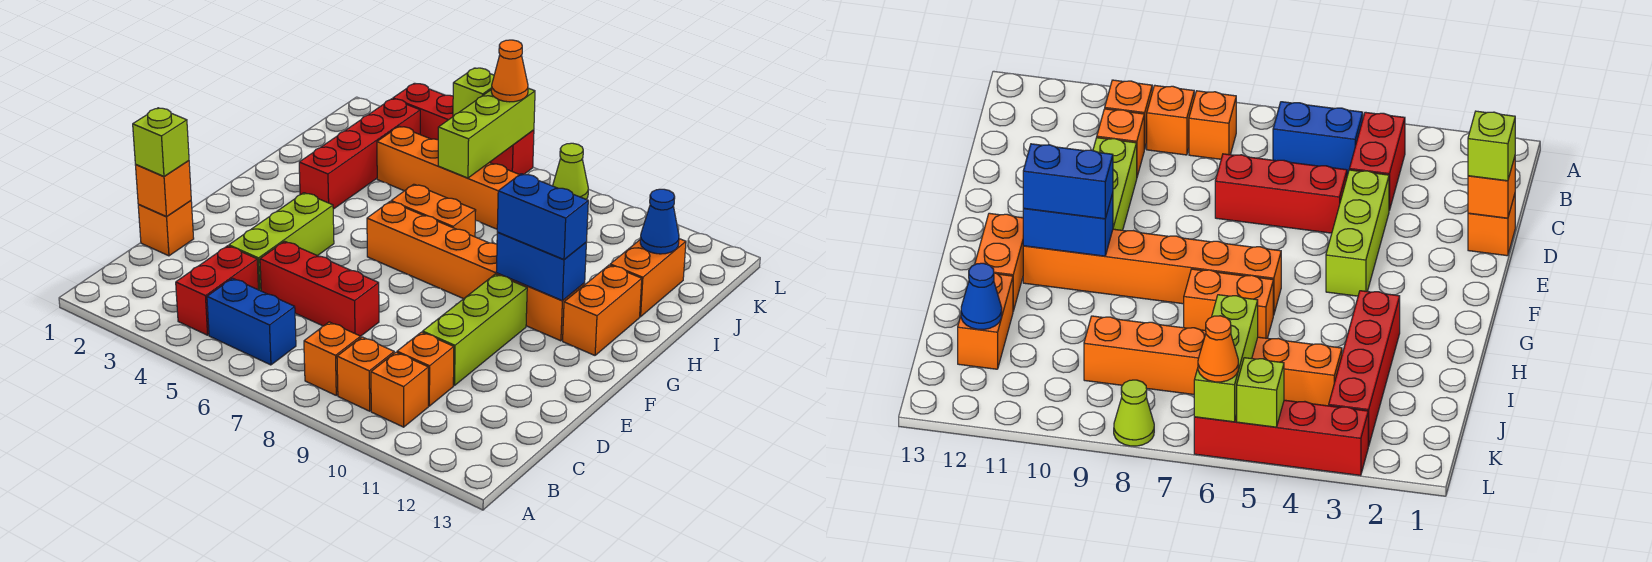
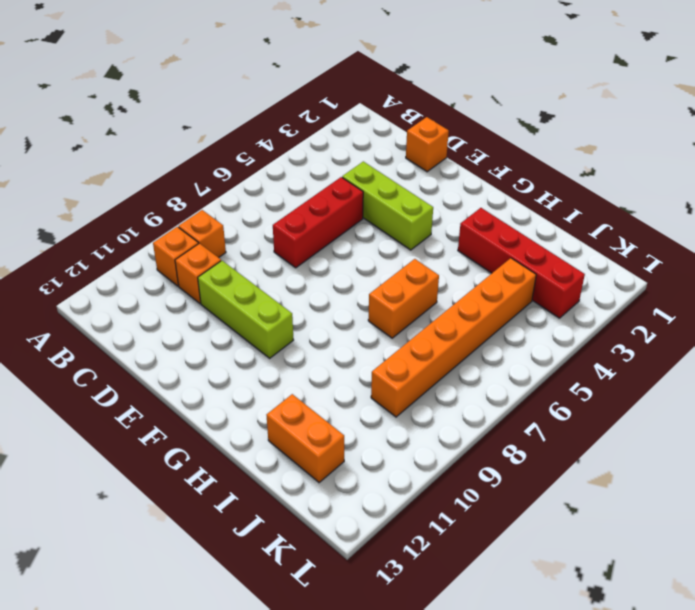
none -> red 1x2 brick [176,246,258,335]
none -> blue 1x2 brick [207,278,296,365]
none -> orange 1x1 brick [304,322,361,395]

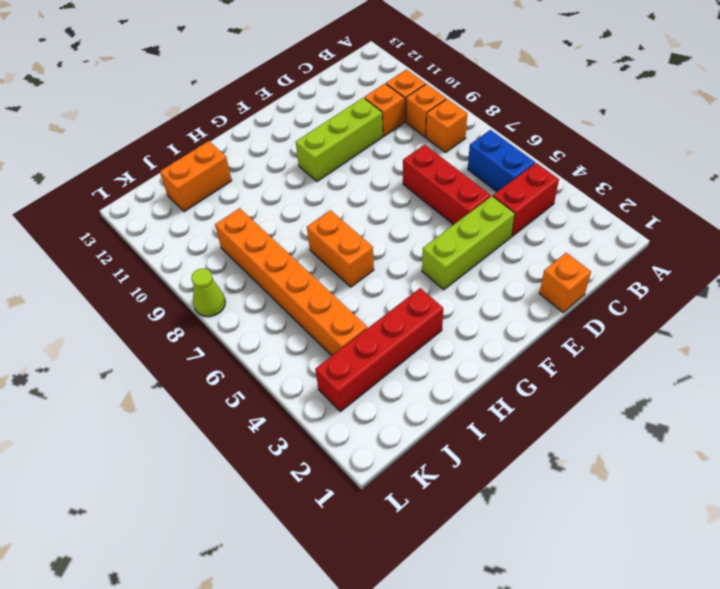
none -> orange 1x6 brick [367,202,585,341]
none -> orange 1x2 brick [563,265,642,355]
none -> red 1x4 brick [393,83,534,175]

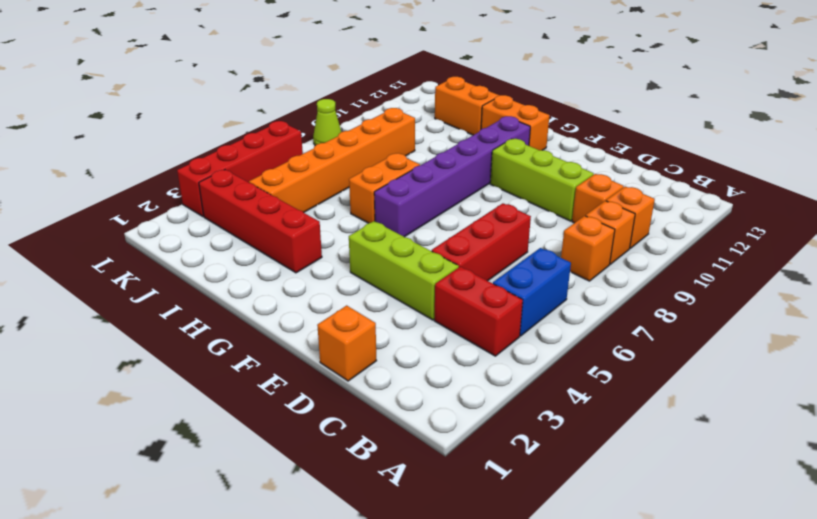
purple 1x6 brick [374,116,530,237] -> orange 1x6 brick [367,202,585,341]
none -> orange 1x1 brick [136,161,191,217]
none -> blue 1x2 brick [496,232,586,300]
none -> lime 1x3 brick [438,88,535,178]

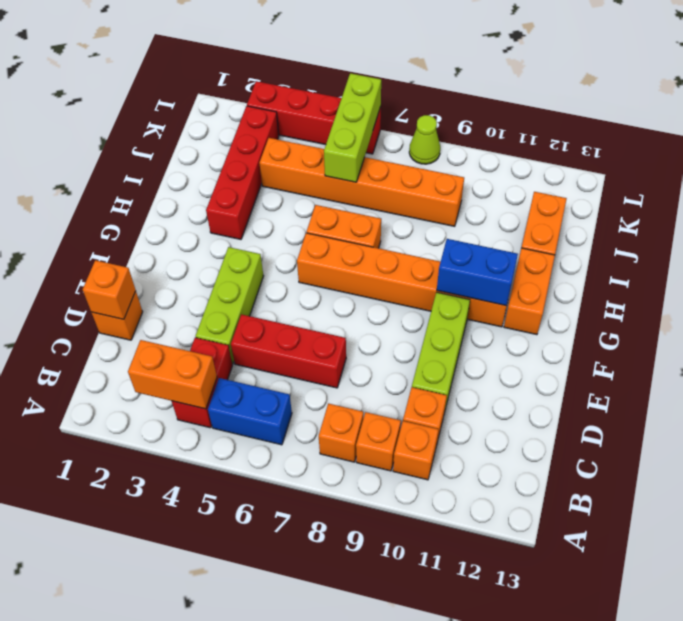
orange 1x2 brick [128,340,217,409] -> none
none -> blue 1x1 cone [640,189,679,254]
none -> lime 1x1 brick [453,68,494,116]
none -> lime 1x1 brick [133,108,189,177]

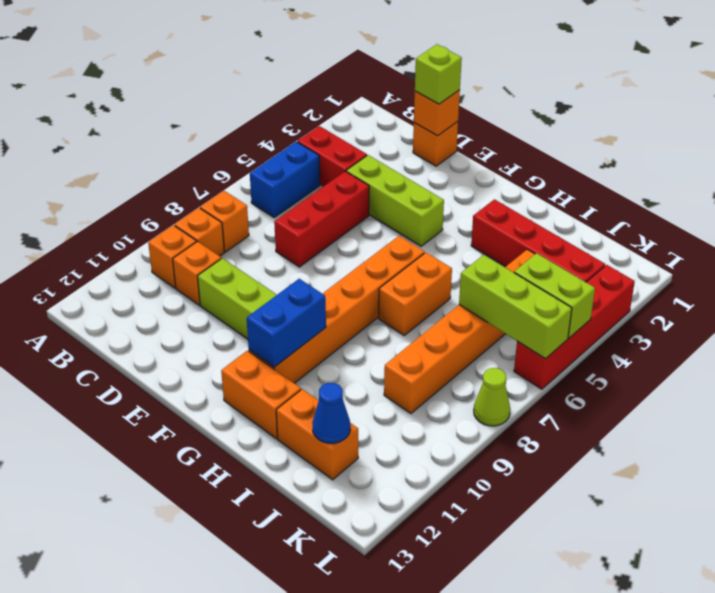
lime 1x2 brick [514,253,595,338] -> lime 1x1 brick [453,68,494,116]
none -> blue 1x2 brick [497,174,588,259]
none -> orange 1x1 cone [491,40,528,102]

